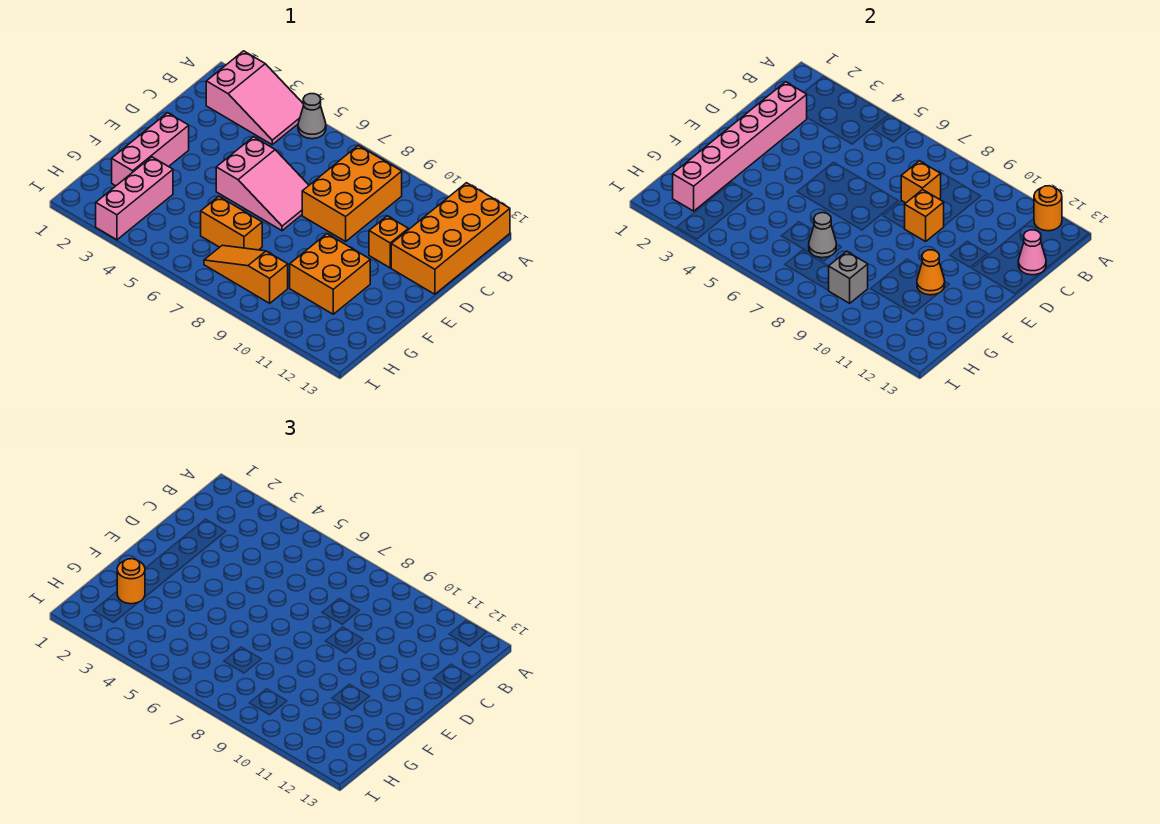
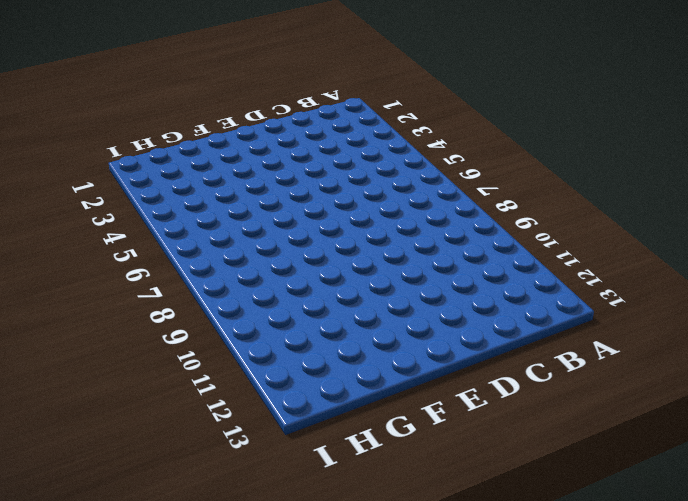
none -> pink 2x3 slope [206,51,304,145]
none -> grey 1x1 cone [298,94,326,139]
none -> orange 2x4 brick [391,183,510,294]

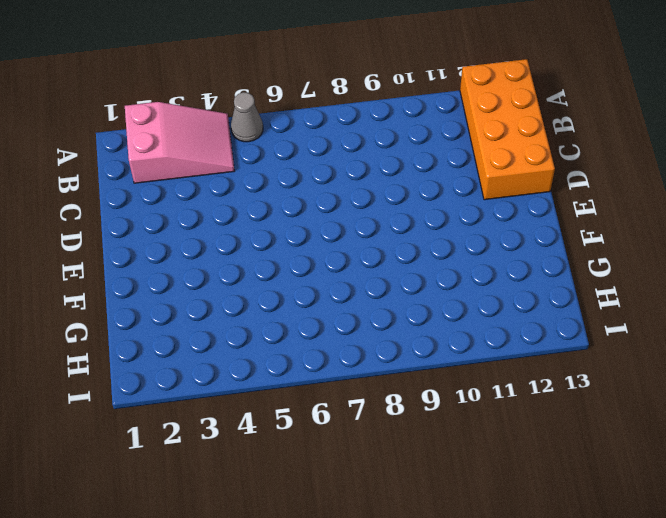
none -> orange 2x3 brick [302,145,402,241]
none -> pink 2x3 slope [216,137,309,231]
none -> orange 1x1 brick [369,216,408,268]

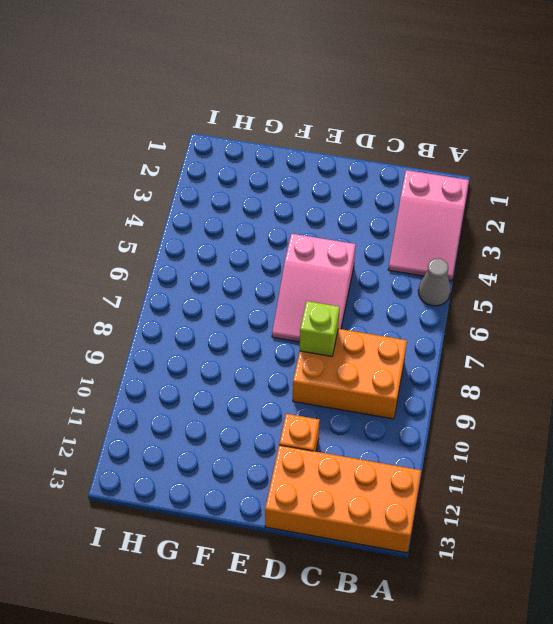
lime 1x1 brick [300,301,340,356] -> none
none -> pink 1x3 brick [112,113,189,186]
none -> orange 2x2 brick [290,234,370,314]
none -> pink 1x3 brick [96,157,173,240]

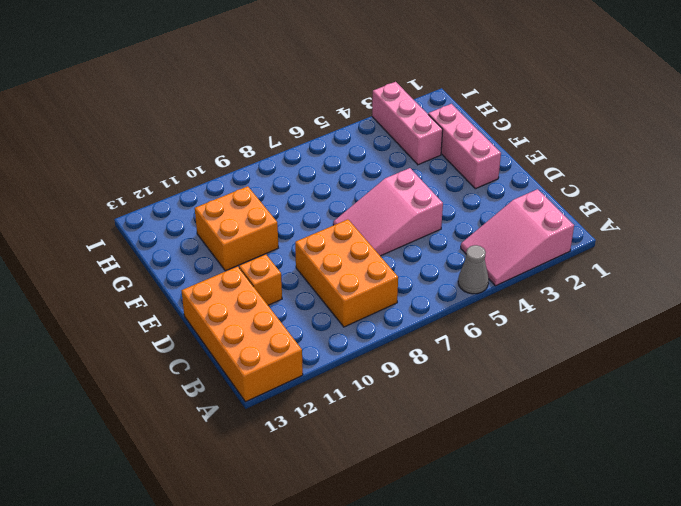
none -> orange 1x2 brick [201,196,262,250]
none -> orange 1x3 slope [204,245,288,303]
none -> orange 1x1 round brick [1034,186,1062,231]

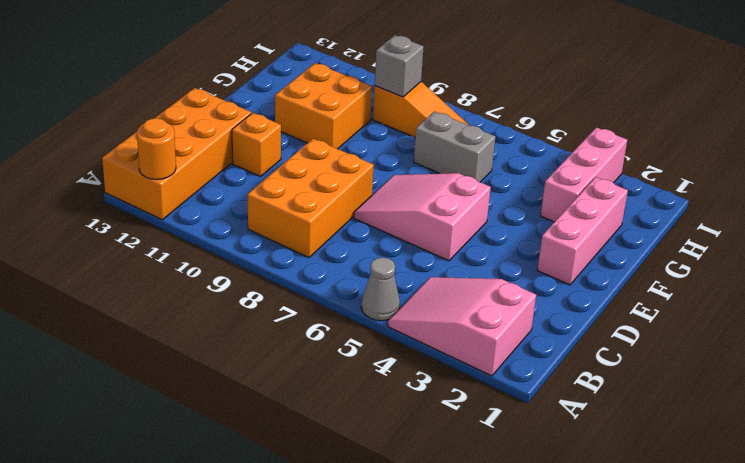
grey 1x2 brick [414,111,495,182] -> orange 1x2 brick [201,196,262,250]
none -> pink 1x6 brick [673,82,807,211]
none -> orange 1x1 brick [901,161,941,203]
none -> pink 1x1 cone [1018,230,1046,275]

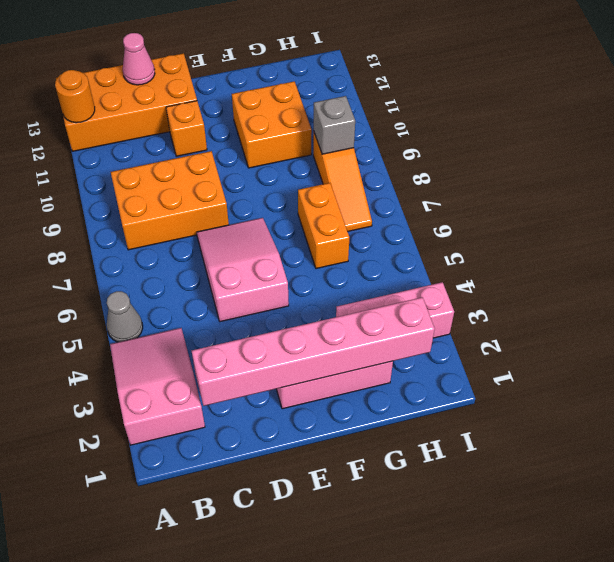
none -> orange 1x1 brick [901,161,941,203]
none -> orange 1x1 brick [905,190,944,241]
none -> orange 1x1 cone [917,250,945,295]

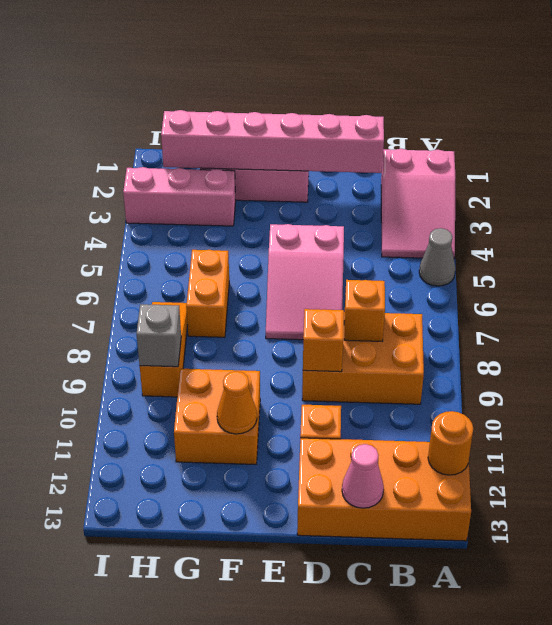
none -> grey 1x1 cone [809,213,836,258]
none -> orange 1x1 round brick [117,559,145,604]

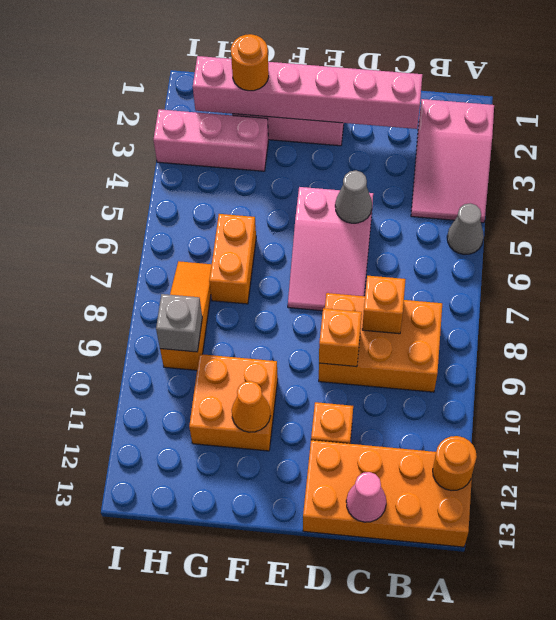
grey 1x1 cone [335,171,372,223] -> grey 1x1 cone moved to [809,213,836,258]

